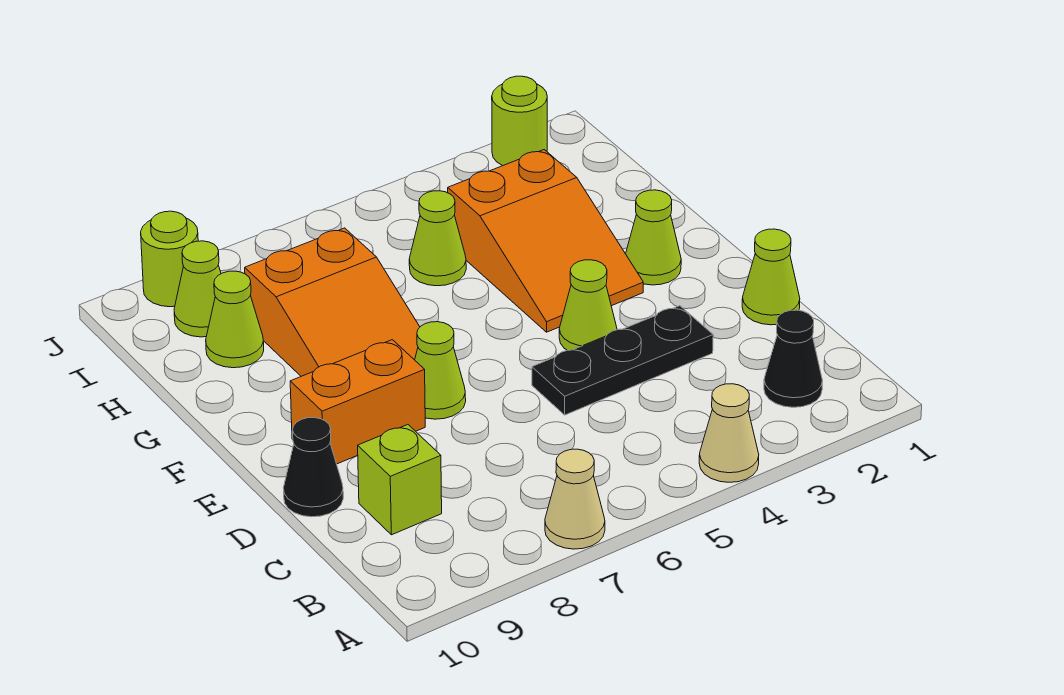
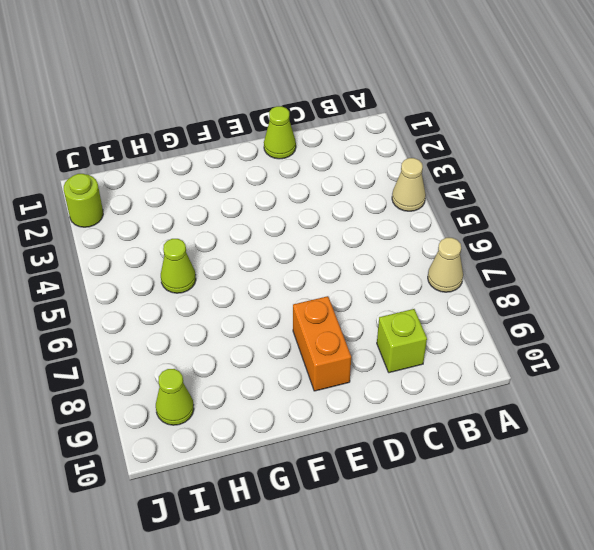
none -> black 1x1 cone [764,310,823,407]
none -> black 1x3 plate [532,306,713,415]
none -> black 1x1 cone [283,418,343,517]

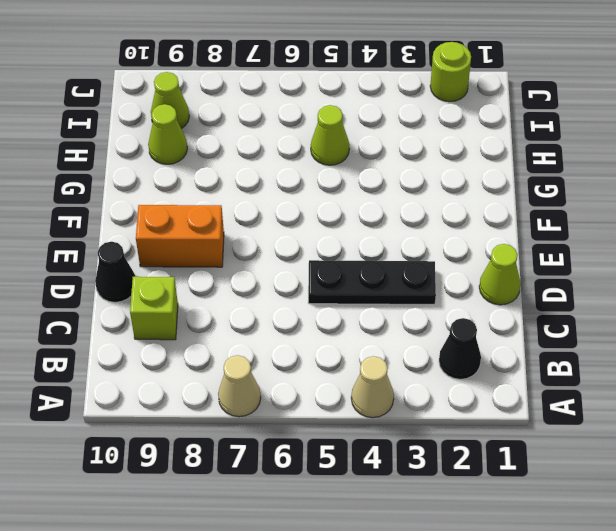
none -> lime 1x1 cone [559,260,617,350]
none -> lime 1x1 cone [415,322,466,419]
none -> lime 1x1 cone [626,190,681,285]

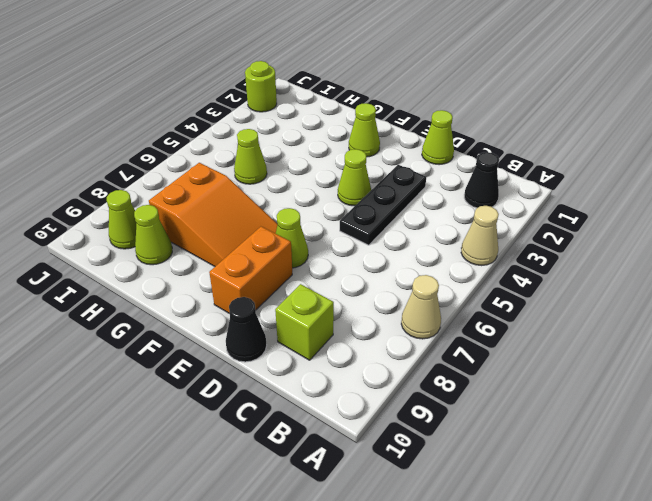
none -> orange 2x3 slope [448,150,643,332]
none -> lime 1x1 round brick [141,211,198,307]

